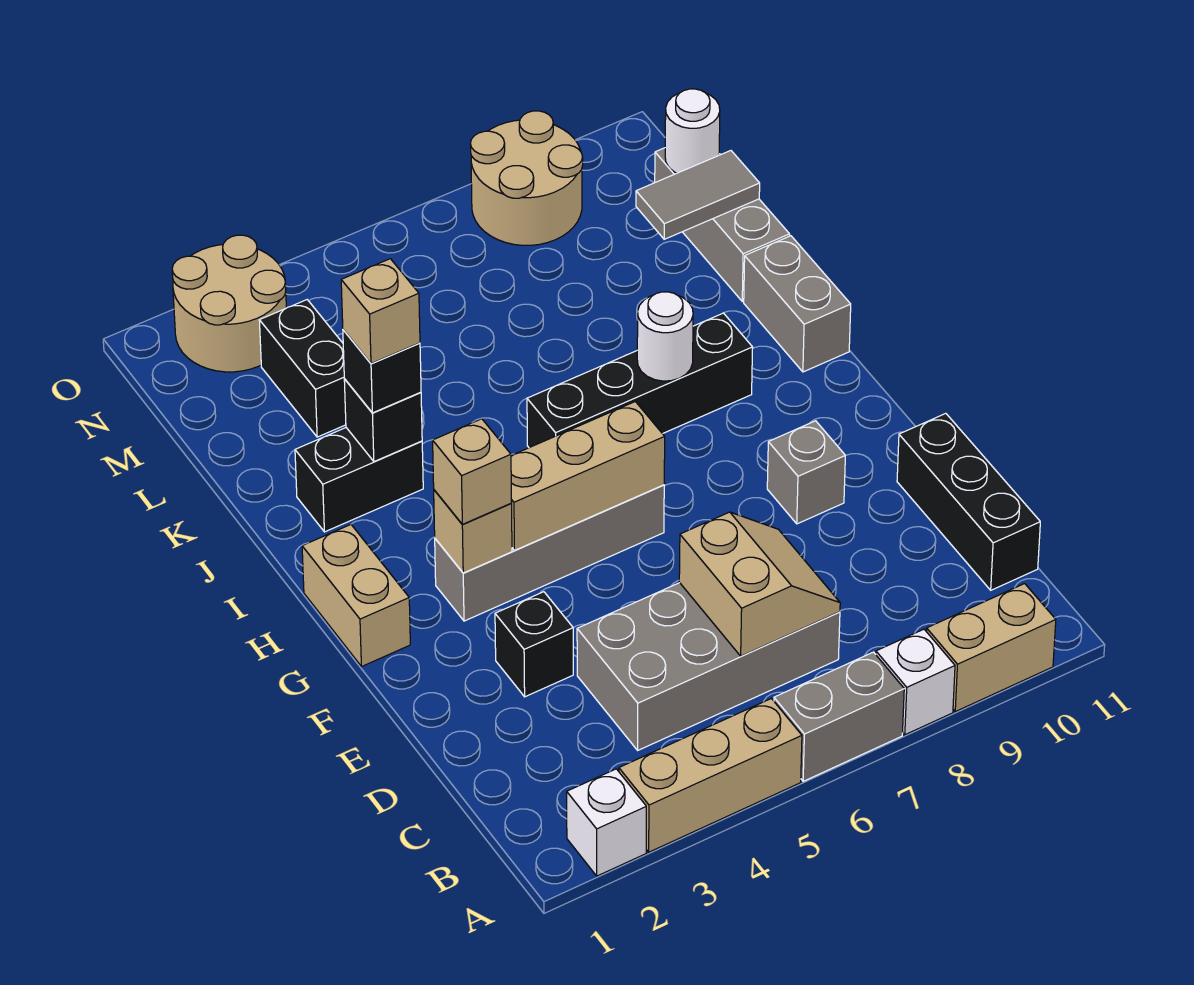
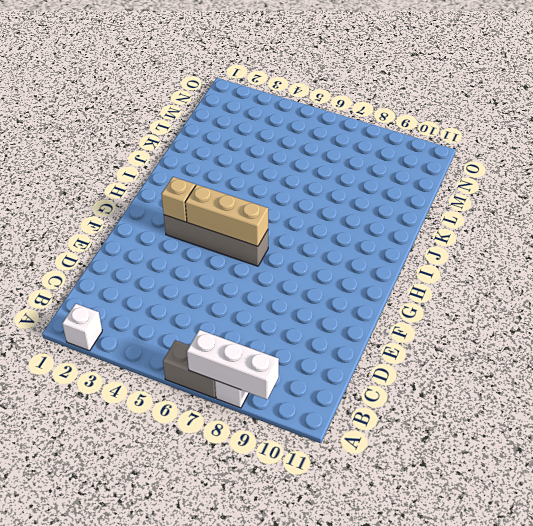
white 1x3 brick [187,330,279,399] -> none
none -> tan 1x3 brick [619,699,802,852]
none -> tan 1x2 brick [926,584,1056,712]
none -> grey 2x4 brick [577,583,840,750]

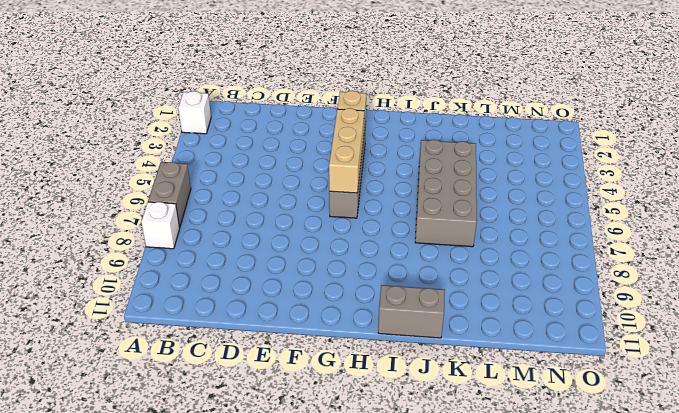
grey 2x4 brick [415,140,477,247] -> grey 2x4 brick moved to [577,583,840,750]
none -> tan 1x3 brick [619,699,802,852]
none -> tan 1x2 brick [926,584,1056,712]
none -> black 1x3 brick [897,413,1040,590]

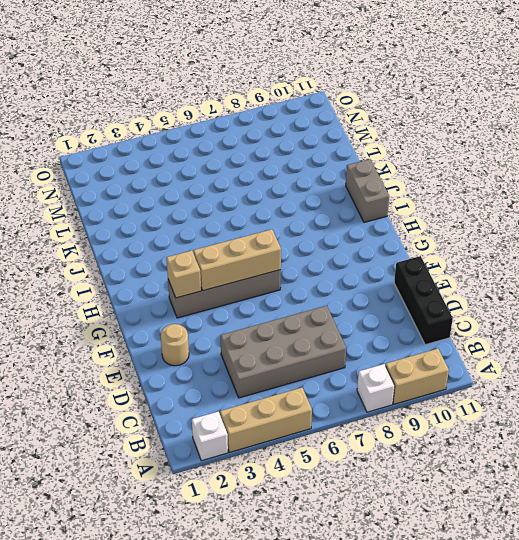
tan 1x1 round brick [161,324,189,366] -> none
none -> grey 1x2 brick [774,652,904,781]
none -> black 1x1 brick [495,592,573,697]
none -> grey 1x1 brick [767,421,845,524]

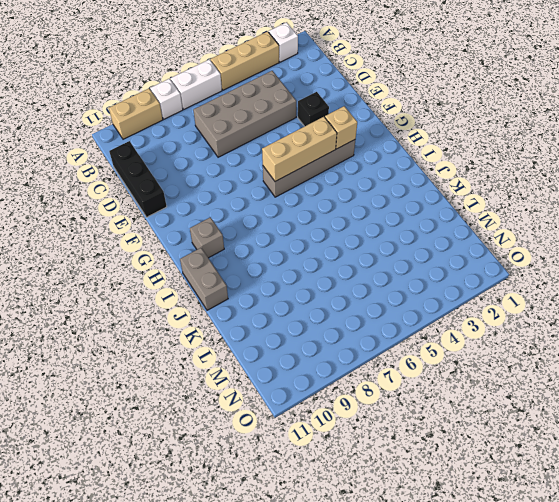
white 1x2 brick [171,59,222,109] -> grey 1x2 brick [774,652,904,781]
grey 1x1 brick [190,217,224,258] -> grey 1x1 brick moved to [767,421,845,524]
none -> tan 1x2 brick [302,525,410,667]
none -> black 1x4 brick [527,313,753,448]
none -> black 1x2 brick [295,428,423,532]

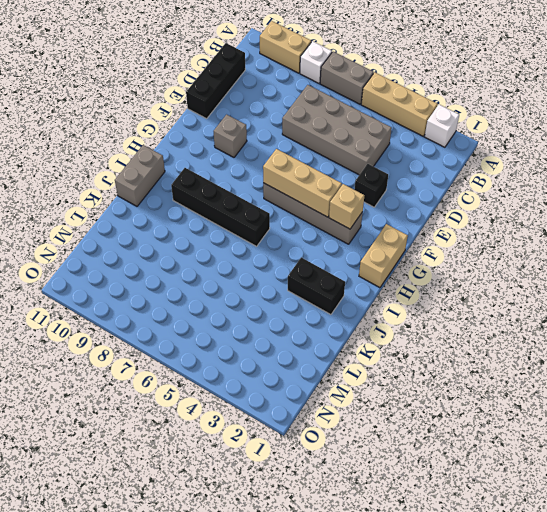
none -> grey 1x3 brick [655,148,790,301]
none -> black 1x2 brick [259,300,346,437]
none -> tan 2x2 round brick [172,235,286,372]

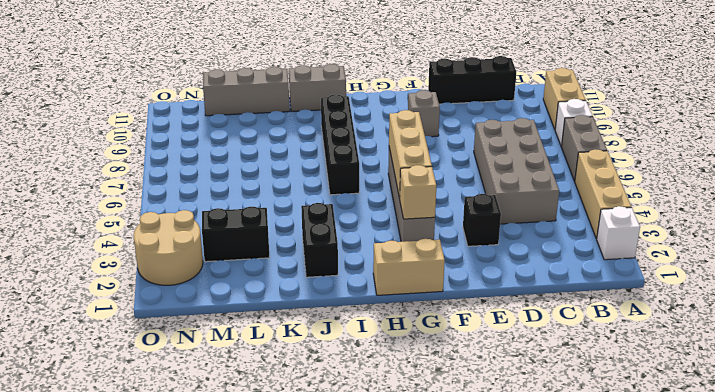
none -> tan 2x2 round brick [470,111,583,245]
none -> tan 2x2 slope [679,512,840,656]
none -> white 1x1 round brick [637,292,693,381]

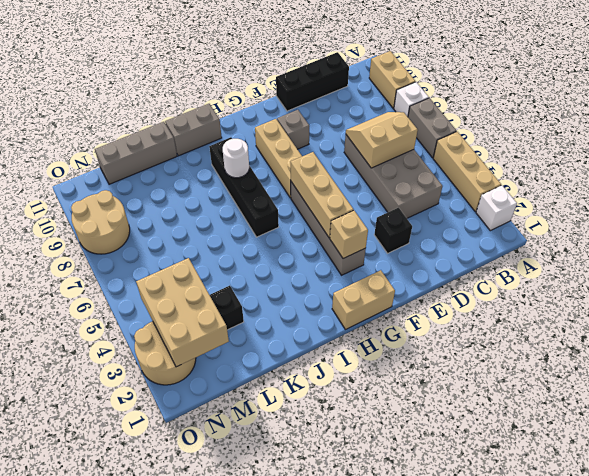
tan 1x3 brick [255,119,302,198] -> none
tan 2x3 brick [136,258,229,367] -> none
none -> black 1x2 brick [295,428,423,532]
none -> black 1x1 brick [344,379,422,462]
none -> grey 1x2 tile [636,151,760,239]

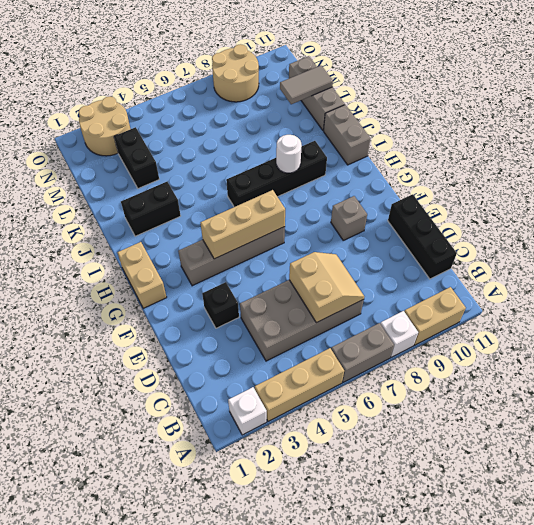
none -> tan 1x1 brick [434,490,512,573]
none -> black 1x1 brick [344,379,422,462]
none -> white 1x1 round brick [665,89,720,173]

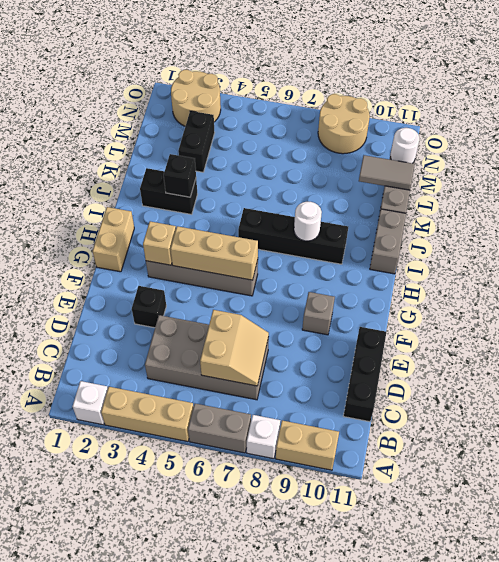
none -> tan 1x1 brick [433,419,512,524]
none -> black 1x1 brick [343,330,421,413]
none -> tan 1x1 brick [341,259,420,364]

